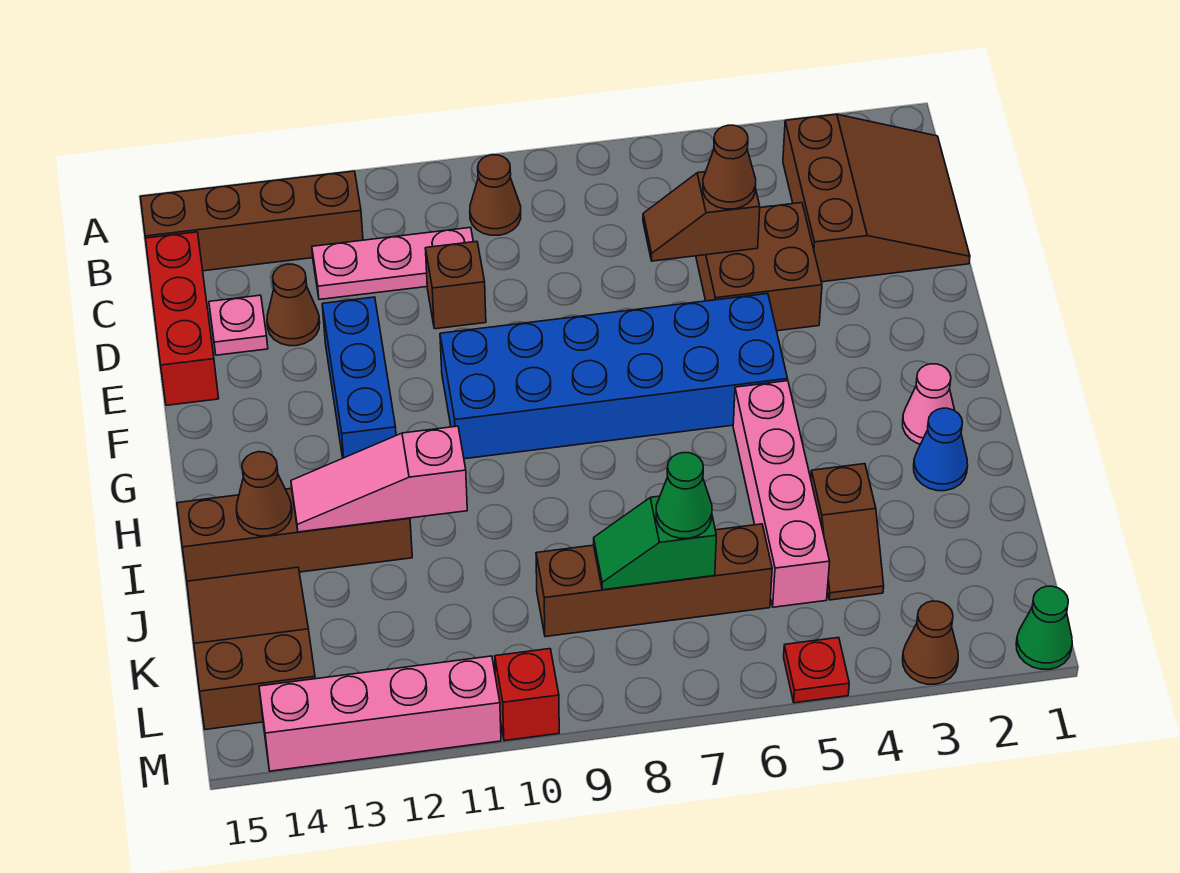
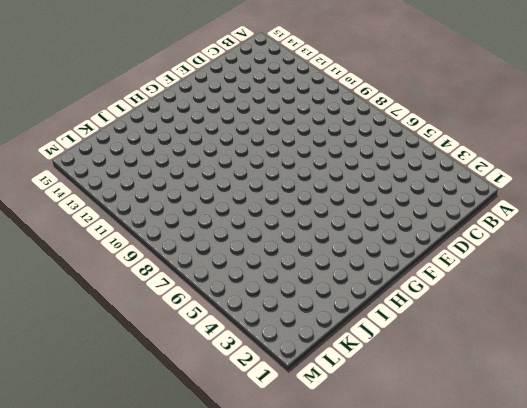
none -> brown 3x3 slope [783,114,970,282]
none -> brown 1x1 cone [470,155,521,235]
none -> brown 1x4 brick [141,171,363,271]

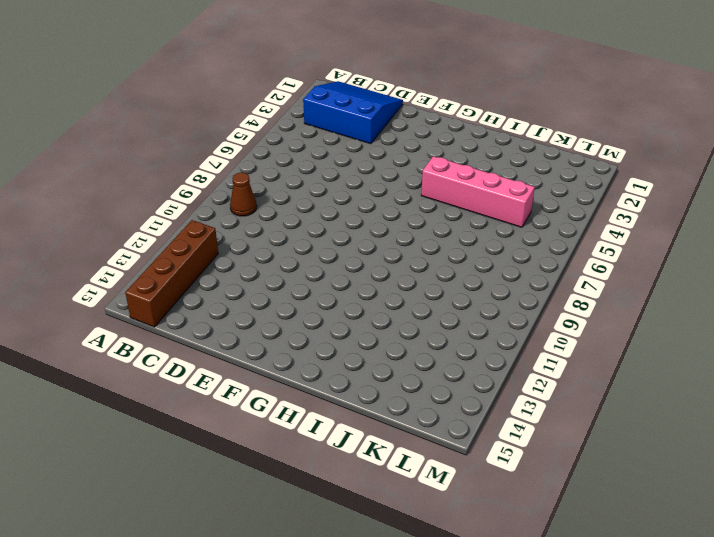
blue 3x3 slope [303,81,403,144] -> brown 3x3 slope [783,114,970,282]
none -> pink 1x3 plate [312,227,473,300]
none -> red 1x3 brick [145,232,219,405]
none -> brown 2x2 brick [696,203,822,331]

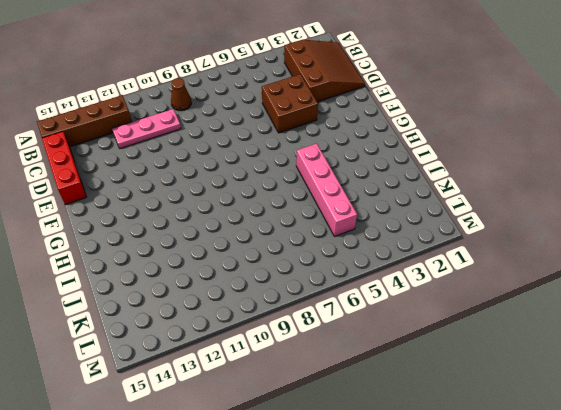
none -> brown 1x1 brick [425,241,486,329]
none -> brown 1x1 cone [267,264,320,346]
none -> pink 1x1 plate [209,295,268,355]

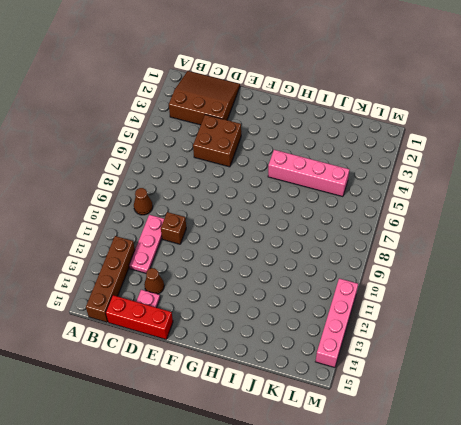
none -> blue 1x3 brick [322,297,396,458]
none -> blue 2x6 brick [440,294,788,459]
none -> pink 1x1 cone [903,364,955,444]

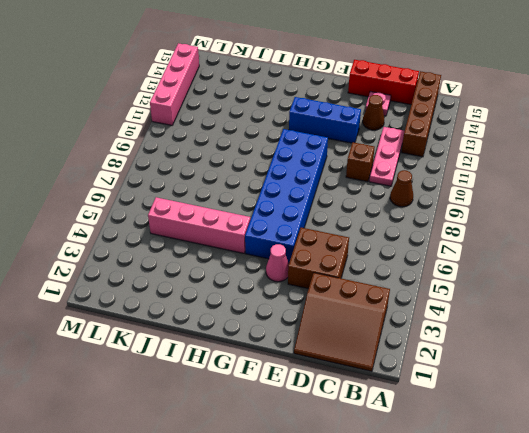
pink 1x1 cone [266,244,289,282] -> pink 1x1 cone moved to [903,364,955,444]
none -> blue 1x1 cone [914,408,968,491]
none -> brown 1x4 brick [177,488,412,581]
none -> brown 1x2 slope [811,464,884,600]

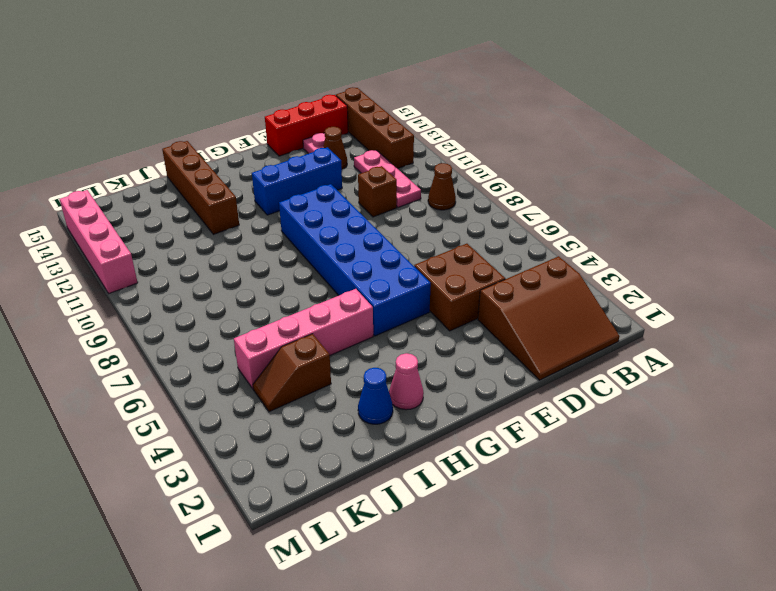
none -> brown 2x3 slope [187,567,315,730]
none -> brown 1x4 brick [536,524,772,637]
none -> green 1x1 cone [1016,586,1072,669]

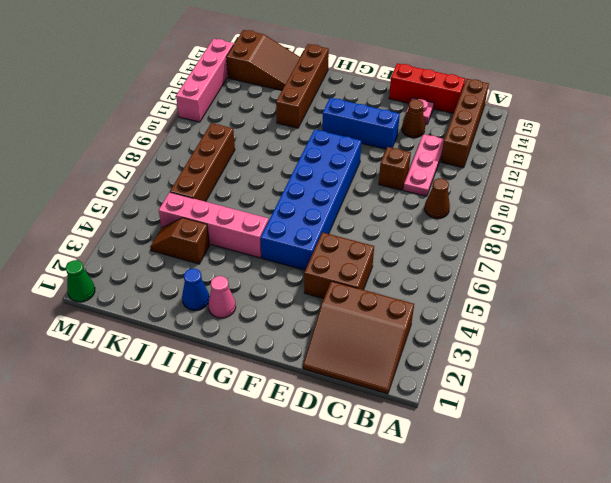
none -> brown 1x1 cone [903,601,958,684]
none -> red 1x1 plate [784,637,849,703]
none -> red 1x1 brick [495,649,559,741]

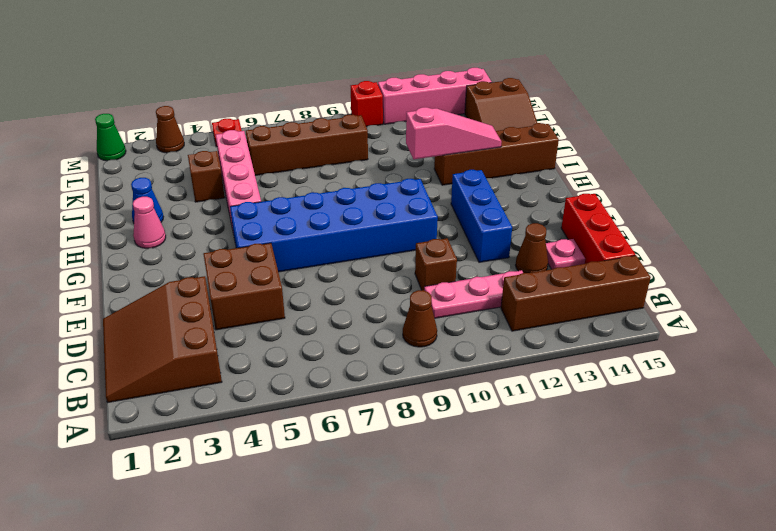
none -> brown 1x2 slope [643,172,760,261]
none -> brown 1x1 cone [236,452,292,536]
none -> green 1x2 slope [594,496,716,590]

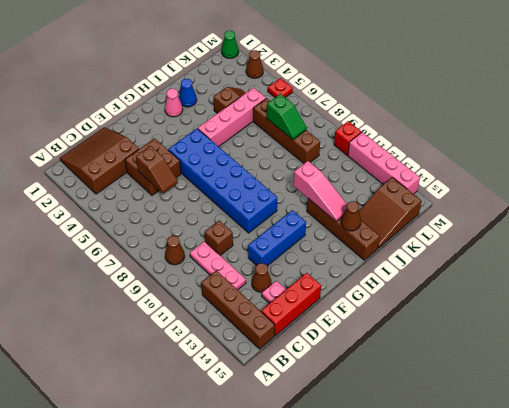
none -> brown 1x1 cone [703,125,756,209]
none -> green 1x1 cone [656,453,712,538]

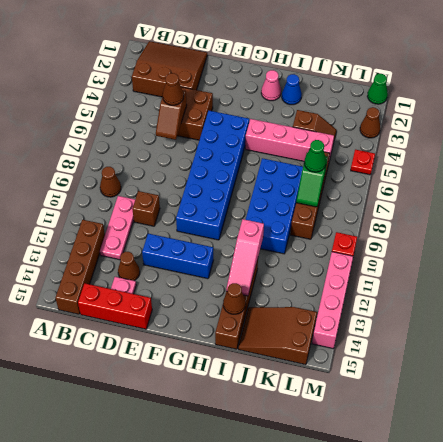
blue 2x4 brick [246,158,303,254] -> none

